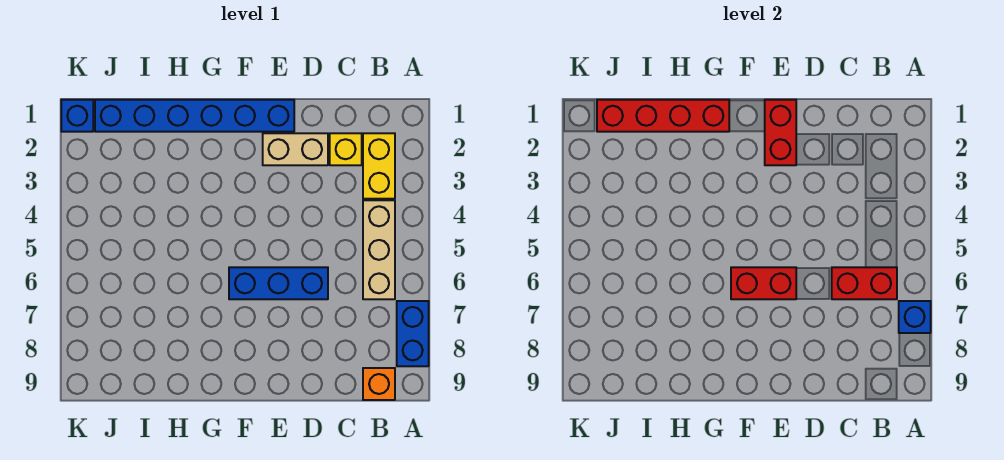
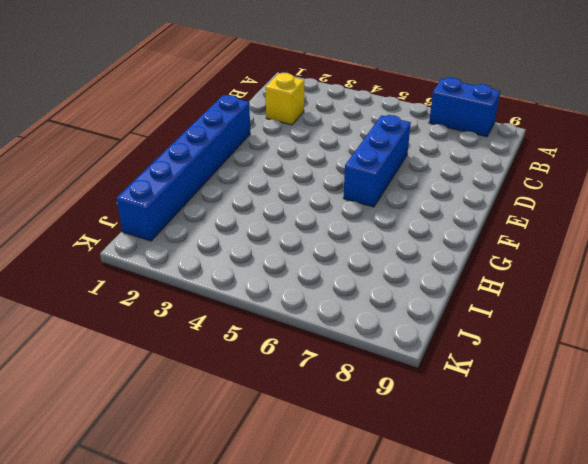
none -> yellow 1x2 brick [363,133,395,199]
none -> tan 1x3 brick [363,200,395,299]
none -> orange 1x1 brick [363,368,395,400]

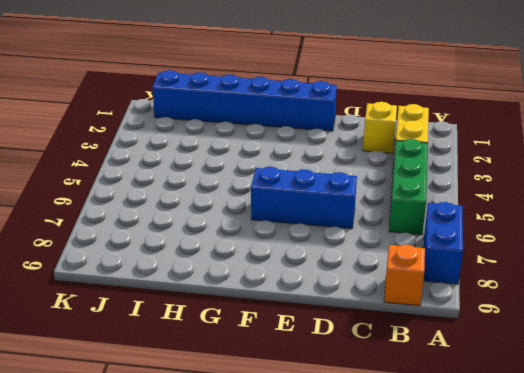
green 1x3 brick [389,139,428,235] -> tan 1x3 brick [363,200,395,299]
none -> tan 1x2 brick [263,133,328,165]
none -> blue 1x1 brick [61,100,93,132]
none -> blue 1x1 brick [899,301,931,333]

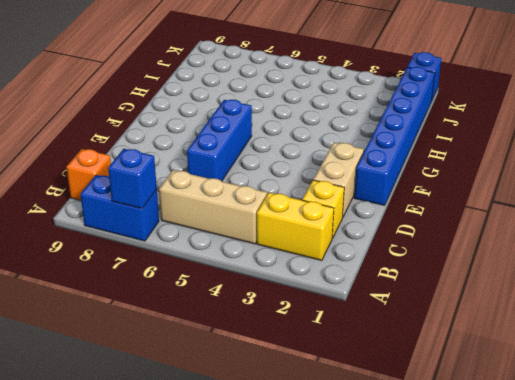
none -> red 1x2 brick [832,267,897,299]
none -> red 1x2 brick [765,100,796,165]
none -> red 1x2 brick [731,267,796,299]

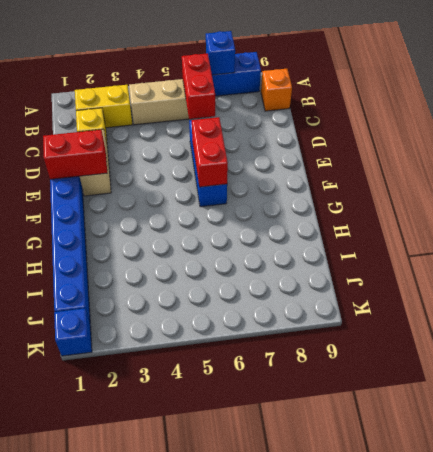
none -> red 1x4 brick [597,100,729,132]

